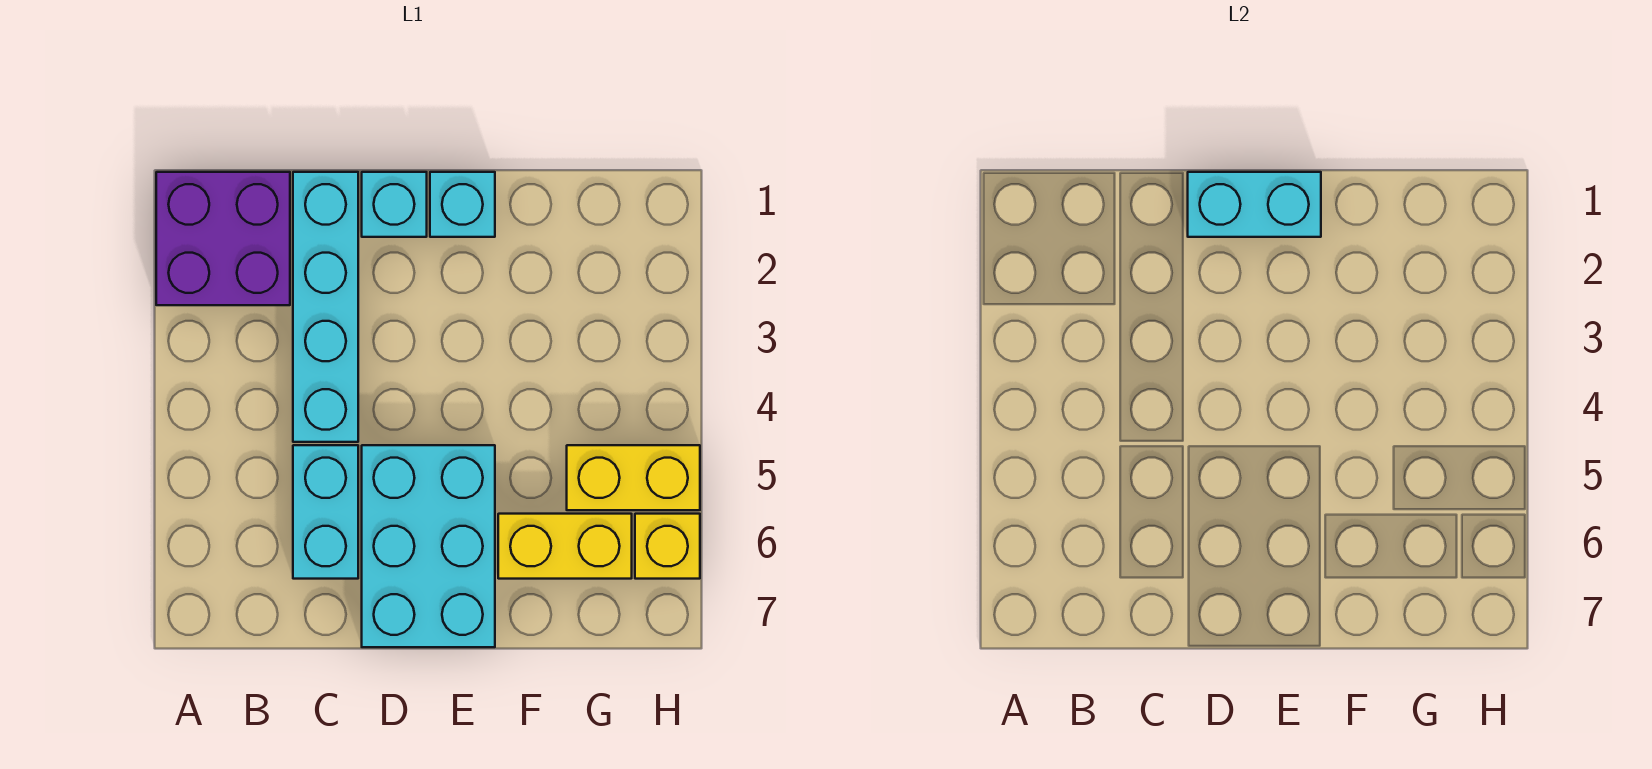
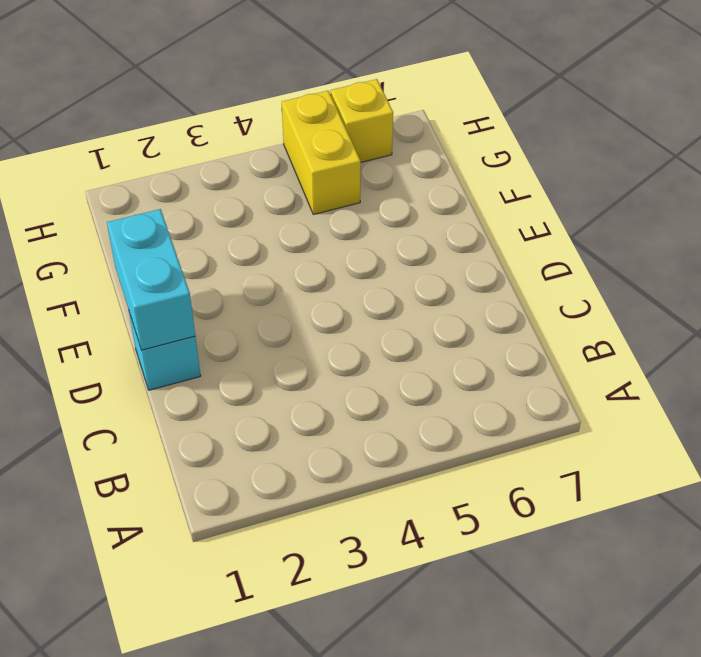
none -> purple 2x2 brick [156,172,290,305]
none -> cyan 1x4 brick [293,172,358,442]

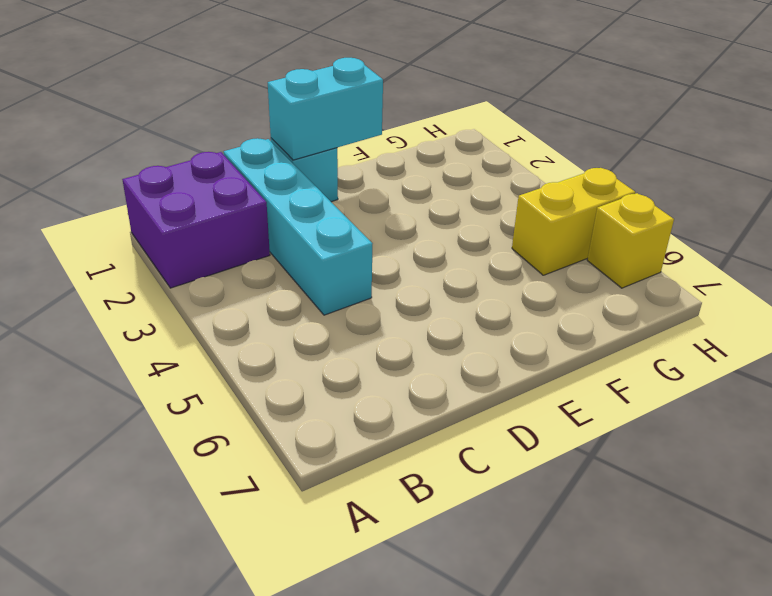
none -> cyan 1x2 brick [293,445,358,579]
none -> cyan 2x3 brick [362,445,495,647]

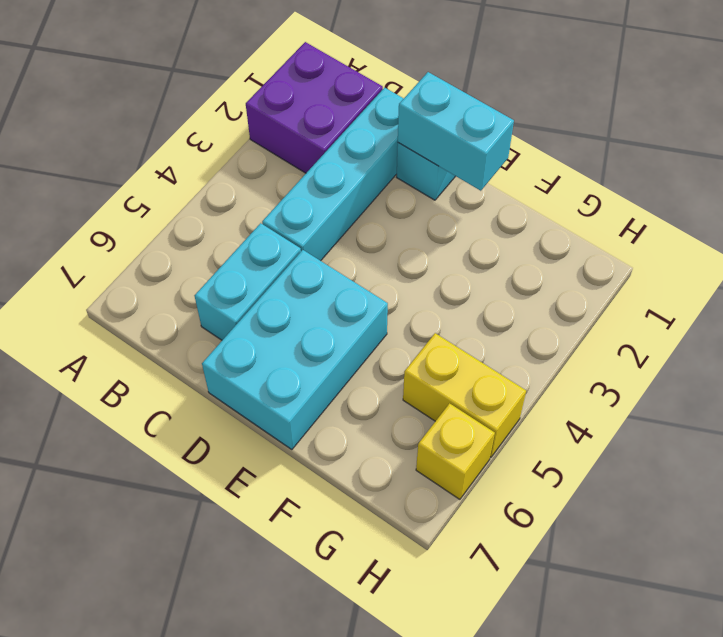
none -> cyan 1x1 brick [430,172,495,237]
none -> yellow 1x2 brick [498,514,632,579]

